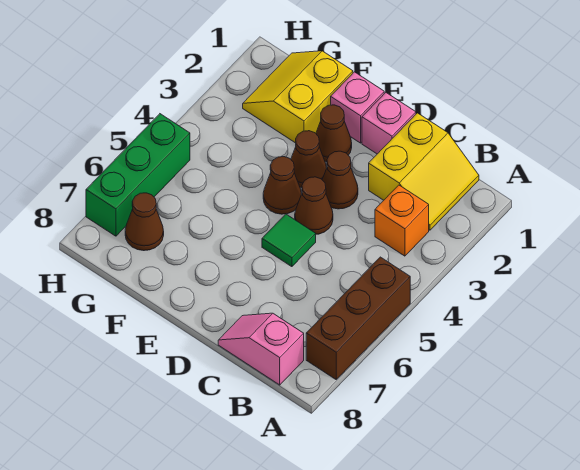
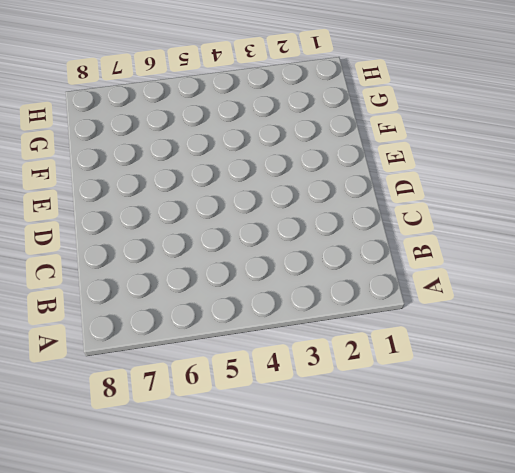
none -> brown 1x3 brick [306,257,410,379]
none -> yellow 2x2 slope [369,113,479,230]
none -> orange 1x1 brick [375,185,429,256]

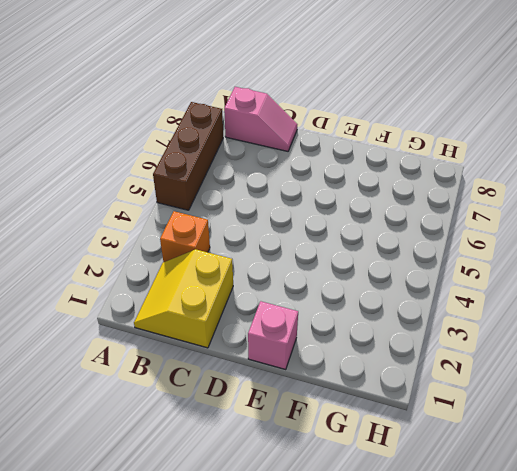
none -> pink 1x1 brick [362,93,416,154]
none -> brown 1x1 cone [322,151,358,209]
none -> brown 1x1 cone [295,177,333,234]

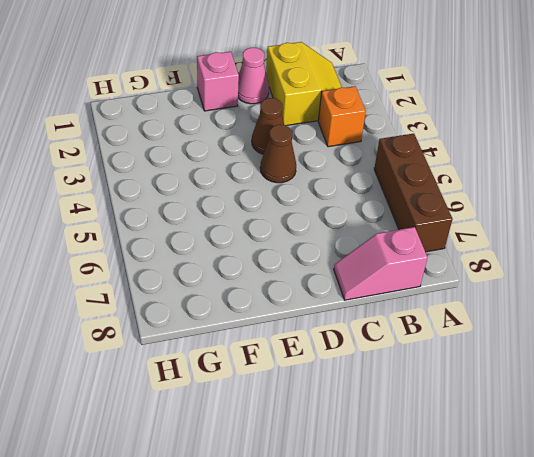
pink 1x1 cone [238,48,269,104] -> pink 1x1 brick [362,93,416,154]
none -> green 1x1 tile [262,214,316,267]
none -> brown 1x1 cone [316,105,352,162]
none -> brown 1x1 cone [291,131,327,188]

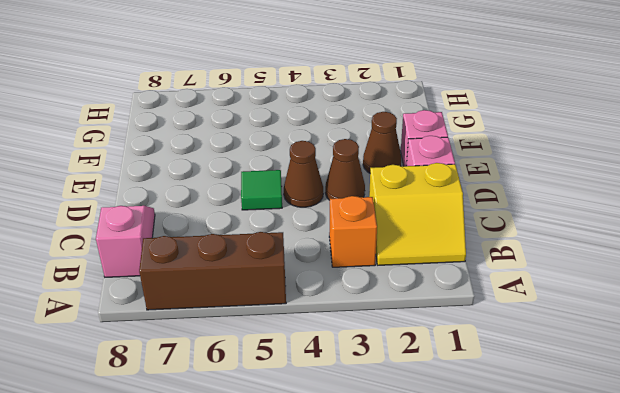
none -> brown 1x1 cone [291,131,327,188]
none -> brown 1x1 cone [263,157,301,214]
none -> yellow 2x2 slope [243,51,353,143]

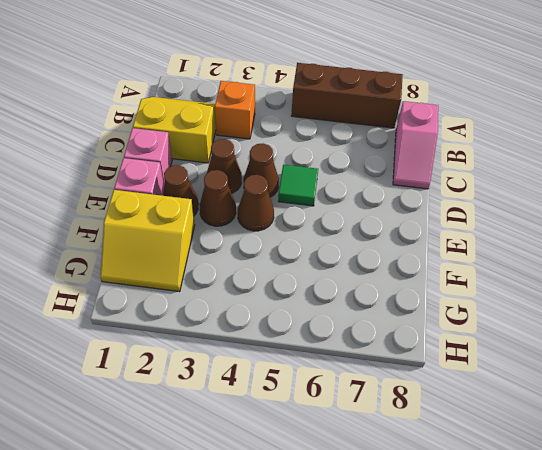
none -> brown 1x1 cone [125,193,164,251]
none -> green 1x3 brick [86,114,190,236]

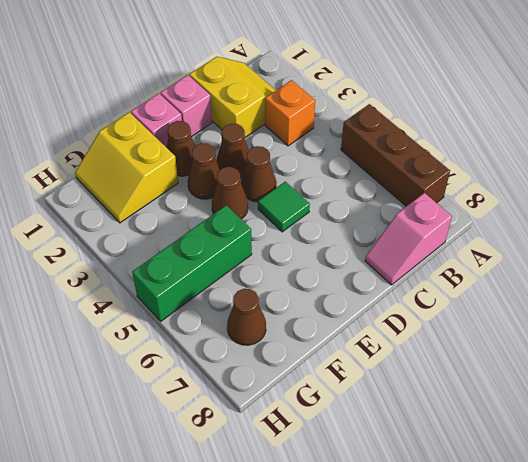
green 1x3 brick [132,205,252,321] -> green 1x3 brick turned to [86,114,190,236]

